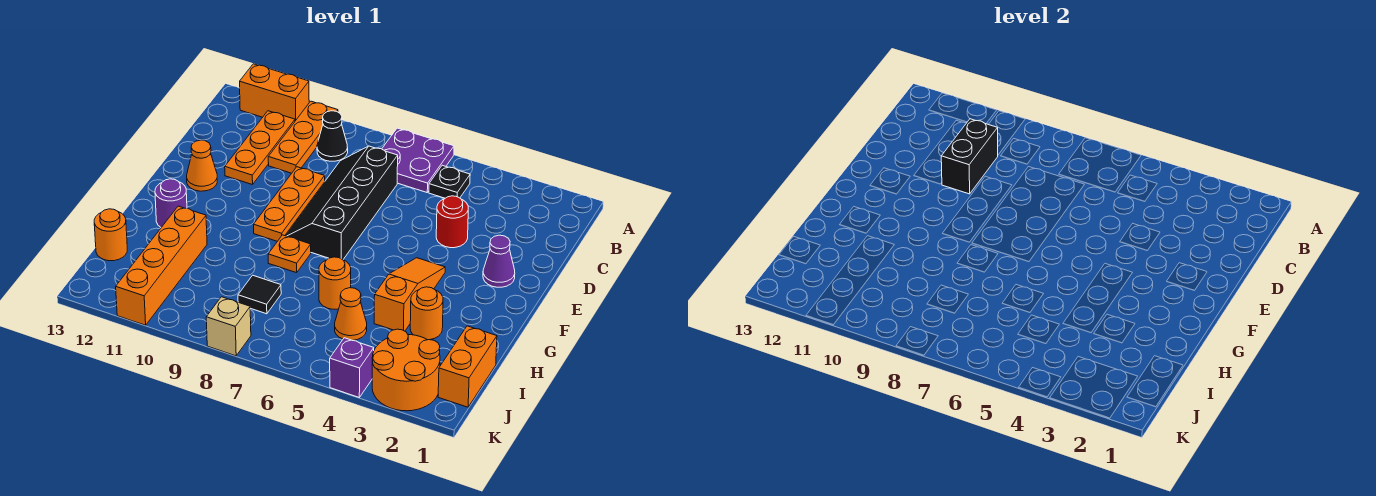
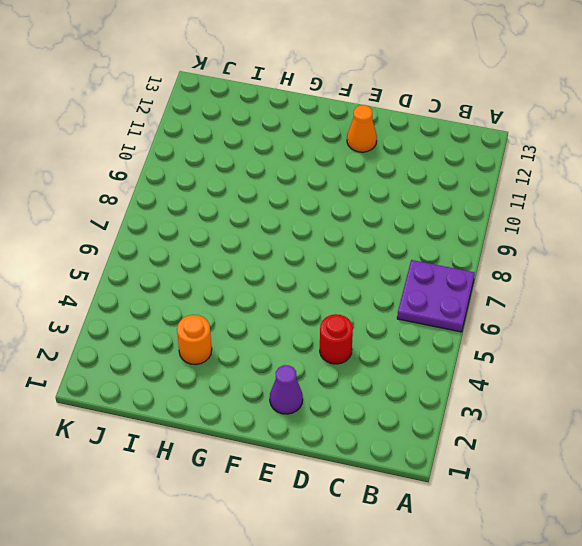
none -> orange 1x3 plate [268,101,338,173]
none -> orange 1x2 brick [240,64,309,121]
none -> black 1x1 plate [429,165,470,198]

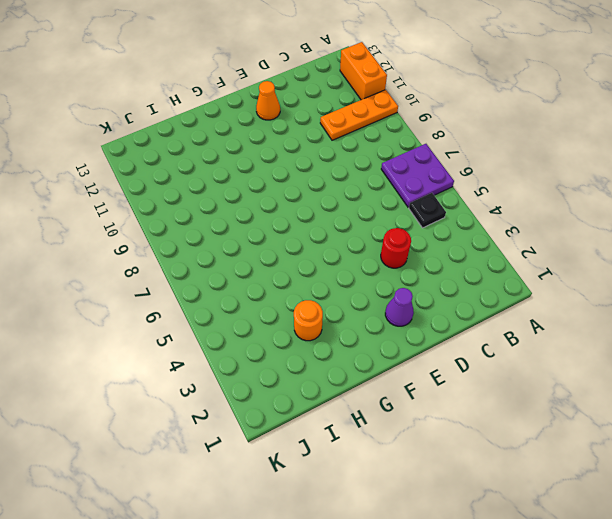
none -> black 1x1 cone [317,111,348,161]
none -> orange 1x3 plate [225,111,295,185]
none -> black 2x4 slope [285,146,398,260]

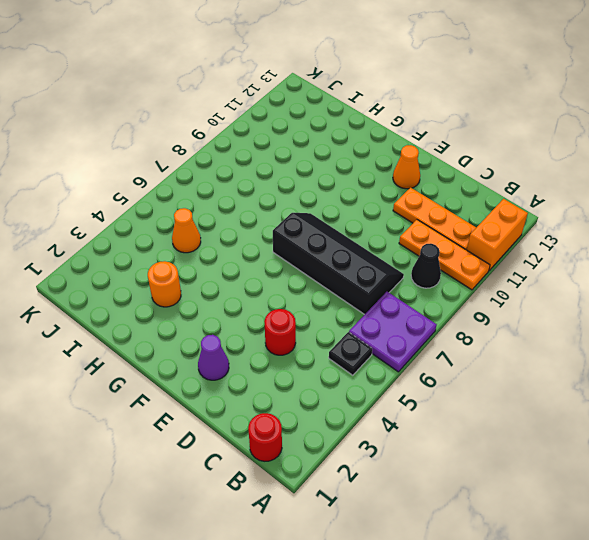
red 1x1 round brick [248,413,282,461] -> none
none -> orange 1x3 plate [254,167,325,241]
none -> orange 1x3 slope [374,258,445,331]
none -> orange 1x1 plate [268,235,311,273]

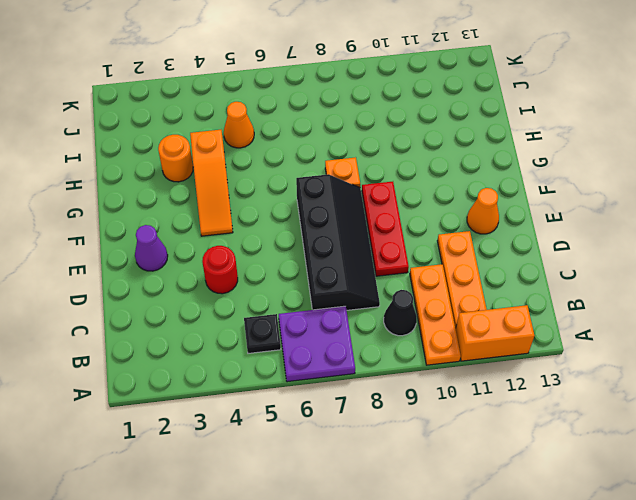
red 1x3 plate [362,182,409,276] -> orange 1x3 plate [254,167,325,241]
none -> purple 1x1 round brick [155,179,187,227]
none -> orange 1x1 round brick [319,257,351,309]
none -> orange 1x4 brick [116,206,207,325]

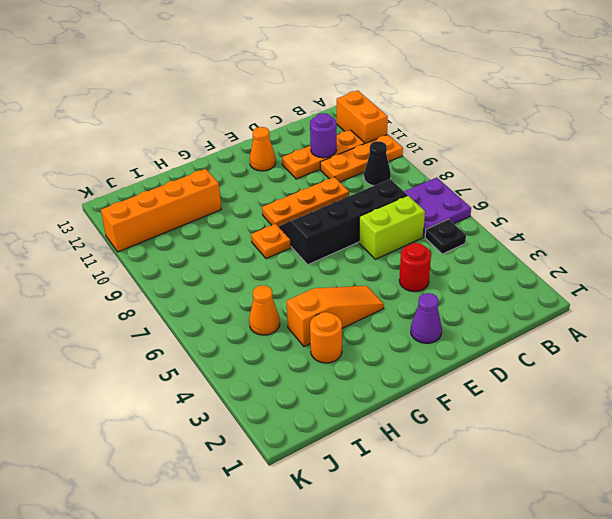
lime 1x2 brick [359,196,425,259] -> none
purple 1x1 round brick [310,113,337,158] -> purple 1x1 round brick moved to [155,179,187,227]
none -> orange 1x1 round brick [319,257,351,309]
none -> orange 1x2 brick [438,326,497,407]
none -> black 1x1 tile [238,275,281,314]

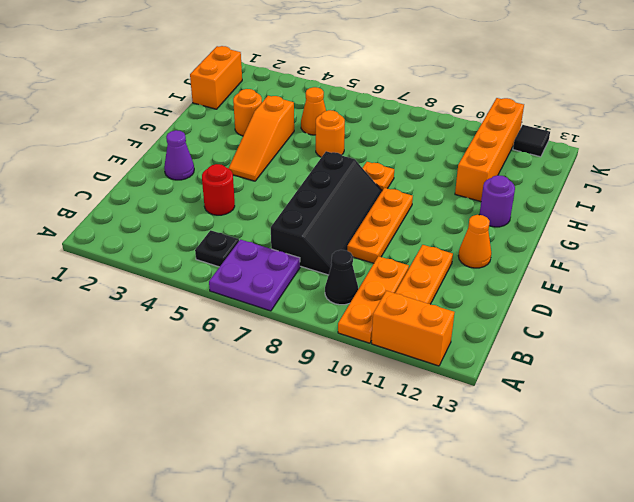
black 1x1 tile [513,125,550,157] -> black 1x1 tile moved to [238,275,281,314]
none -> orange 1x1 round brick [94,209,127,261]
none -> orange 2x2 round brick [372,329,440,411]
none -> purple 1x1 brick [330,338,374,397]

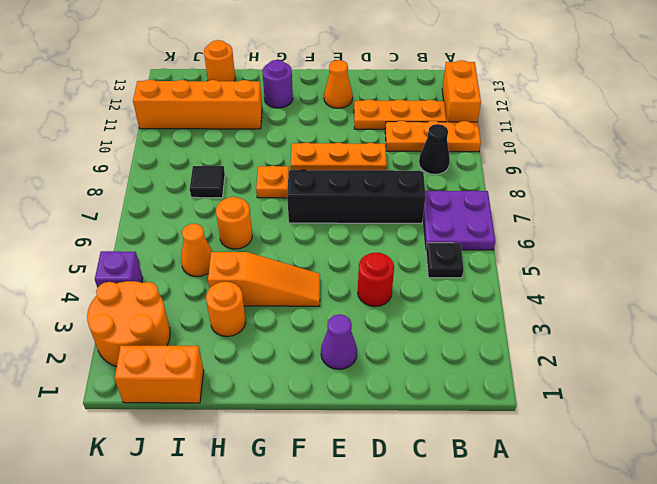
none -> tan 1x1 brick [206,297,251,356]
none -> black 1x2 brick [941,119,998,194]

